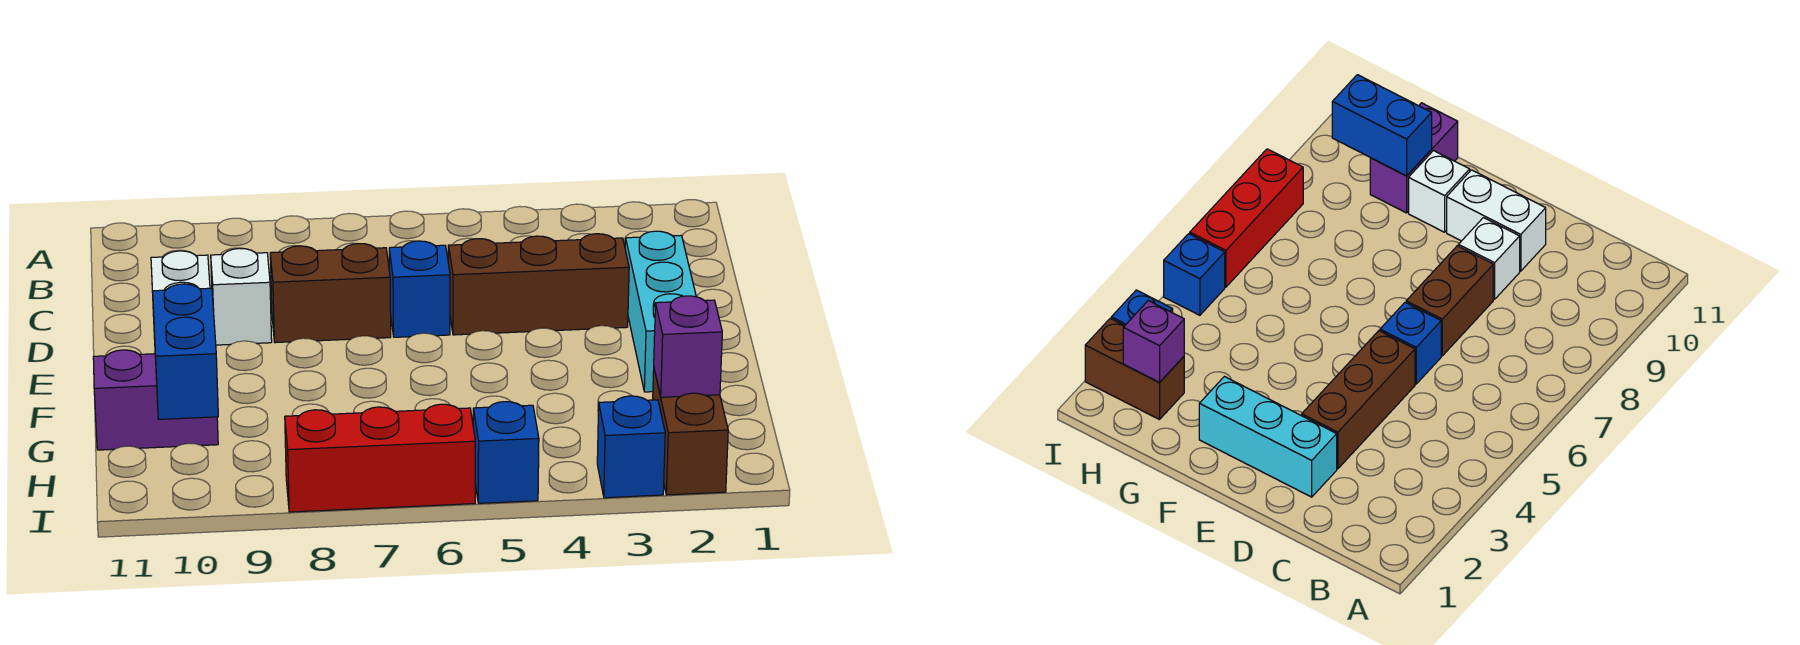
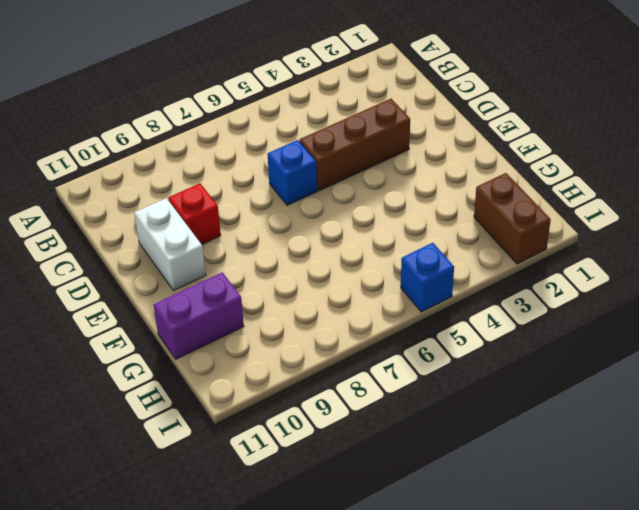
red 1x1 brick [168,183,221,244] -> white 1x1 brick [211,248,272,345]
none -> cyan 1x3 brick [625,231,696,392]
none -> brown 1x2 brick [270,244,391,343]
none -> white 1x1 brick [1409,151,1470,232]

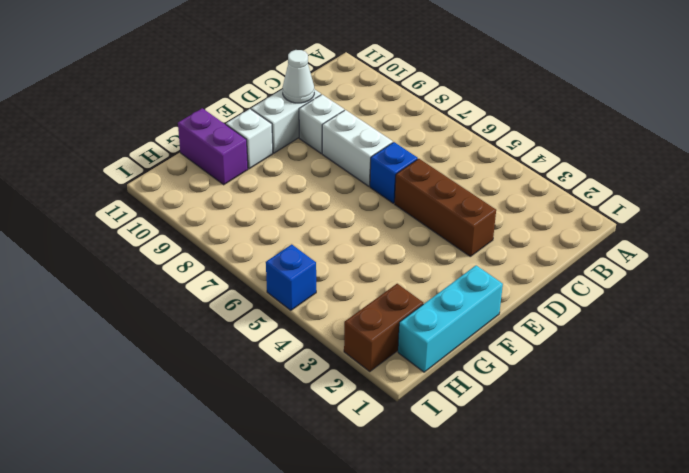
white 1x2 brick [322,110,393,186] -> brown 1x2 brick [270,244,391,343]
white 1x1 cone [283,50,314,103] -> none
cyan 1x3 brick [398,265,503,372] -> cyan 1x3 brick moved to [625,231,696,392]
none -> blue 1x1 brick [597,396,665,498]
none -> red 1x3 brick [285,404,475,512]
none -> blue 1x2 brick [153,284,218,419]

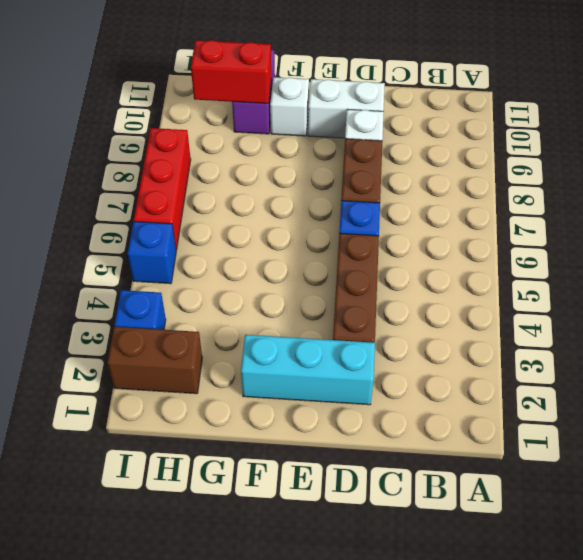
red 1x2 brick [191,40,271,104] -> blue 1x2 brick [153,284,218,419]
none -> purple 1x1 brick [654,296,722,397]

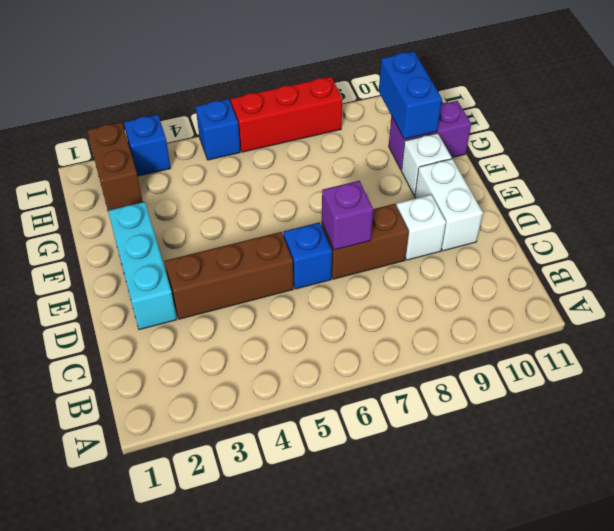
purple 1x1 brick [322,181,373,250] -> purple 1x1 brick moved to [654,296,722,397]

